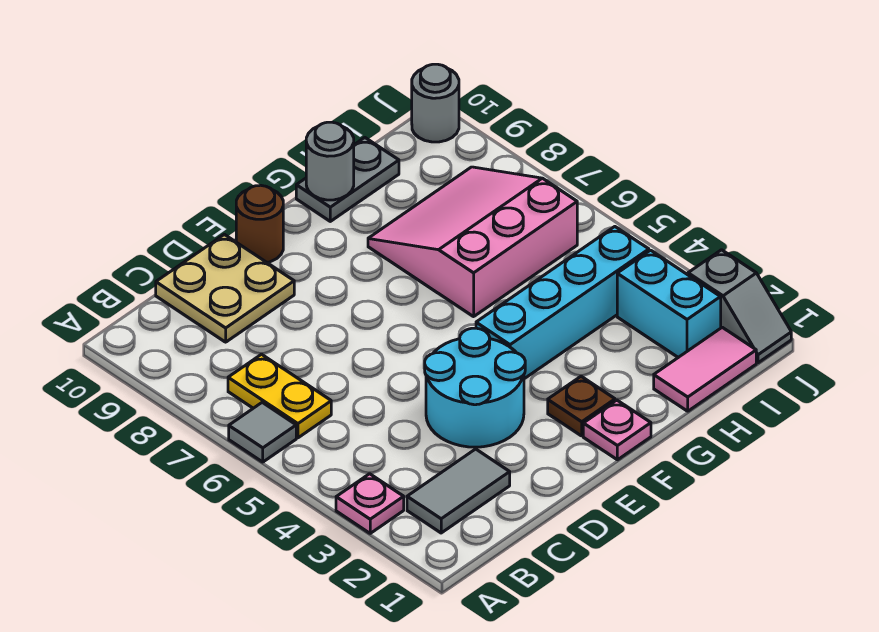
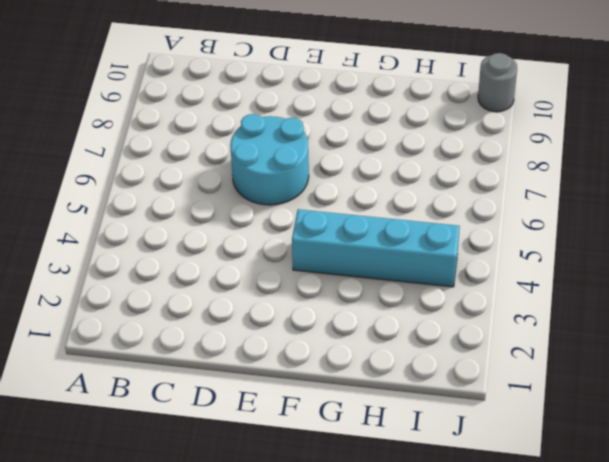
cyan 2x2 round brick [230,114,309,205] -> cyan 2x2 round brick moved to [425,328,525,447]
none -> pink 1x1 plate [336,474,404,533]
none -> grey 1x1 tile [229,402,296,462]
none -> grey 1x2 tile [407,449,510,533]

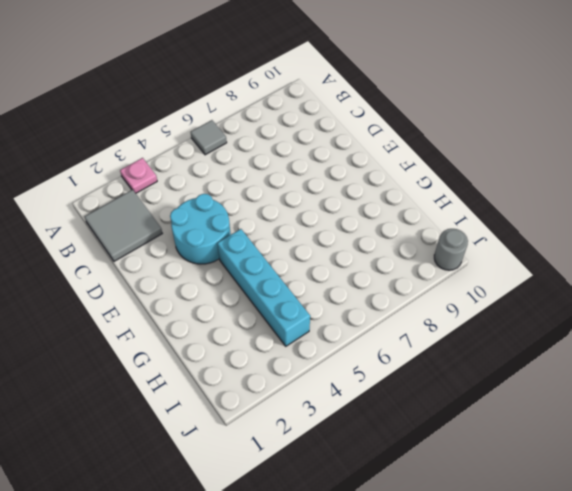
grey 2x2 tile [84,190,162,261] -> grey 1x2 tile [407,449,510,533]
none -> yellow 1x2 plate [228,354,331,438]
none -> tan 2x2 plate [156,234,294,342]
none -> brown 1x1 round brick [236,185,283,262]

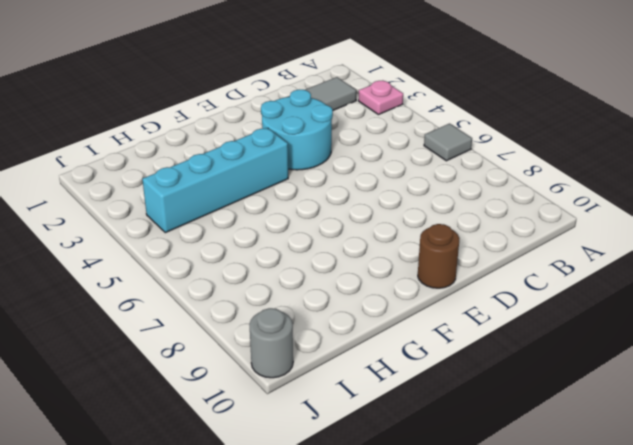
none -> yellow 1x2 plate [228,354,331,438]
none -> tan 2x2 plate [156,234,294,342]
none -> pink 1x1 plate [583,400,651,460]

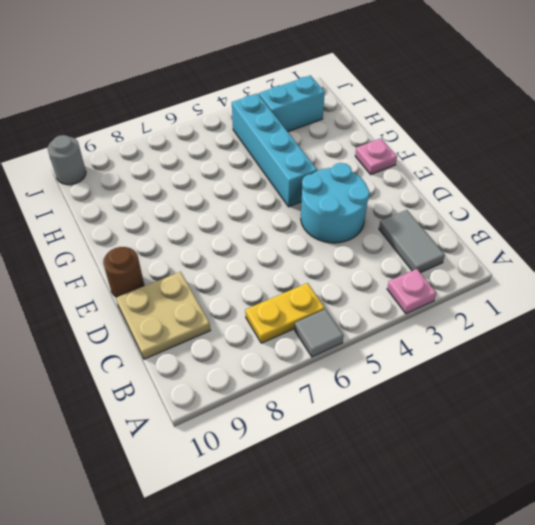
none -> brown 1x1 plate [548,376,615,436]
none -> pink 3x3 slope [368,167,577,317]
none -> grey 1x2 plate [296,138,399,221]

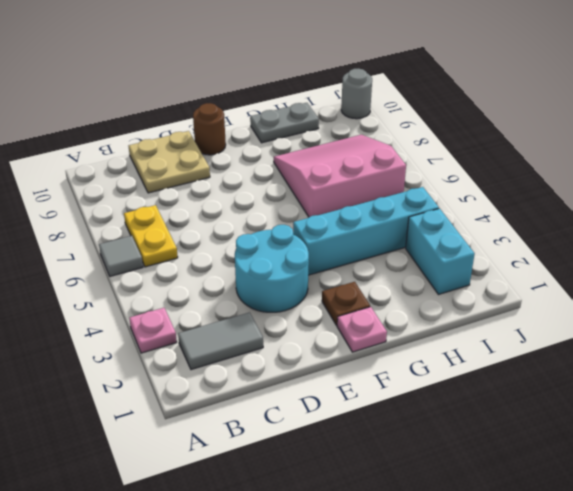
none -> pink 1x2 tile [654,327,756,411]
none -> grey 1x2 slope [688,250,791,363]
none -> grey 1x1 round brick [306,122,354,200]

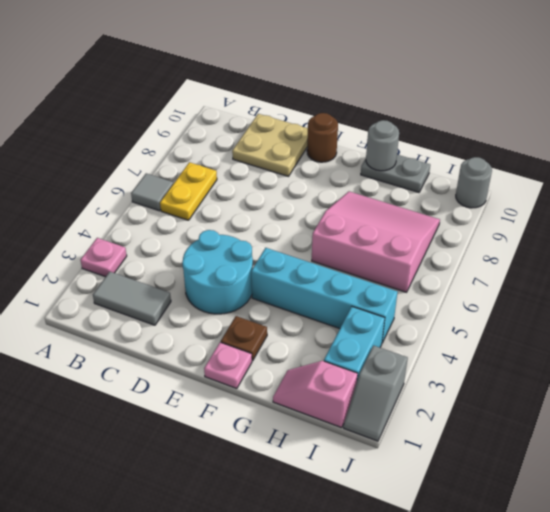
pink 1x2 slope [273,361,358,428] -> pink 1x2 tile [654,327,756,411]

